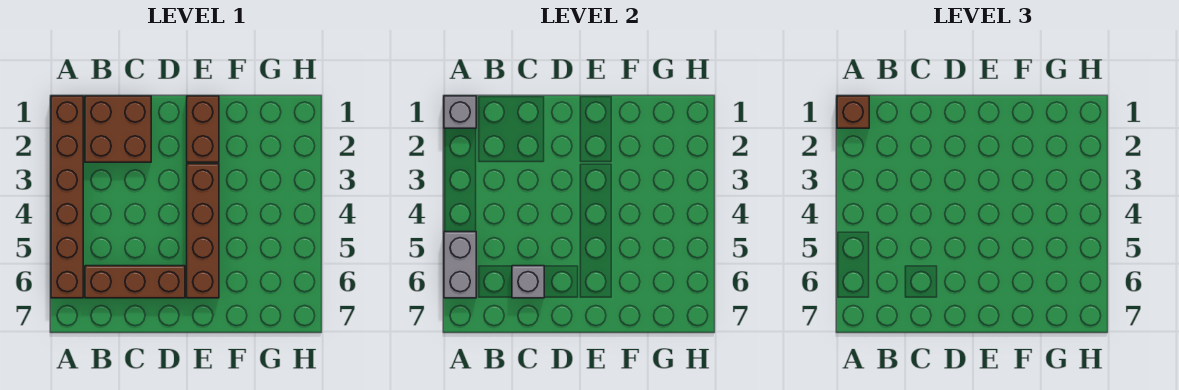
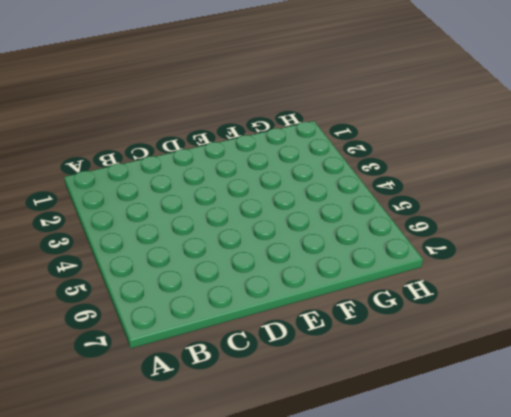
none -> brown 1x6 brick [51,96,83,298]
none -> brown 2x2 brick [85,96,151,162]

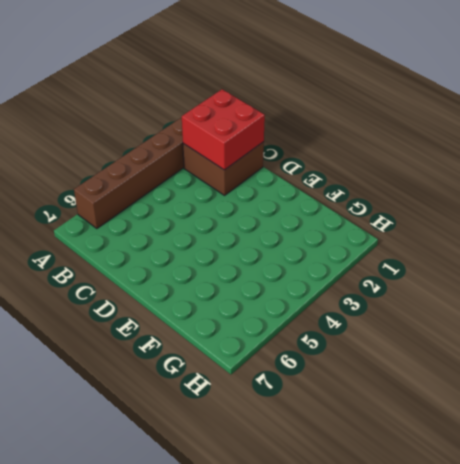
red 2x2 brick [182,89,265,170] -> none
none -> brown 1x3 brick [85,266,185,298]
none -> brown 1x2 brick [187,96,219,162]

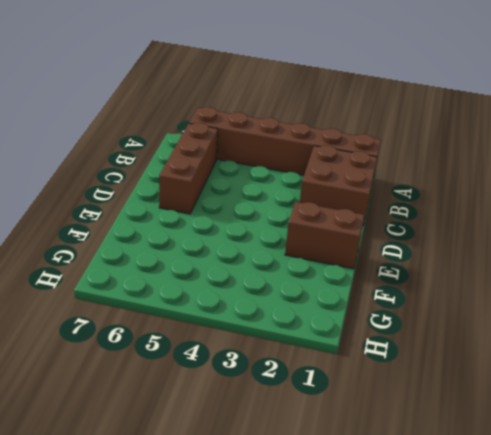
none -> brown 1x4 brick [187,164,219,298]
none -> grey 1x1 brick [444,96,476,128]

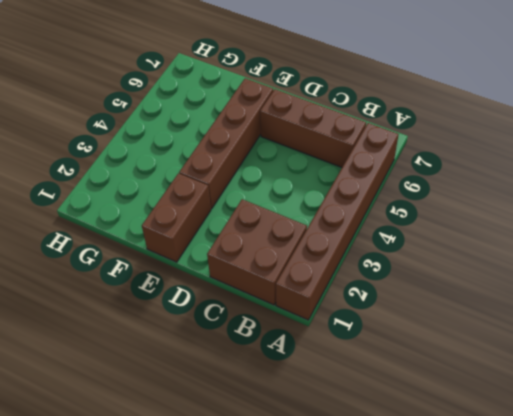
none -> grey 1x1 brick [444,96,476,128]
none -> grey 1x2 brick [444,232,476,298]

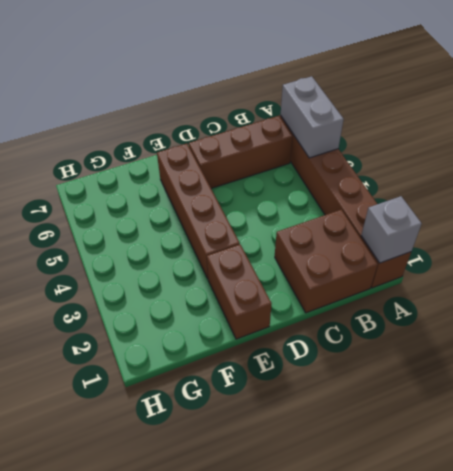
none -> grey 1x1 brick [512,266,544,298]
none -> brown 1x1 brick [837,96,869,128]

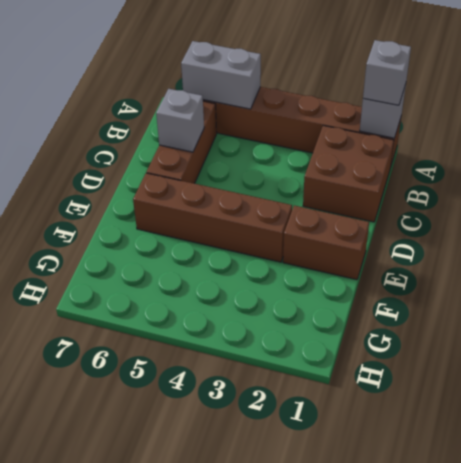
grey 1x1 brick [363,40,411,105] -> brown 1x1 brick [837,96,869,128]

